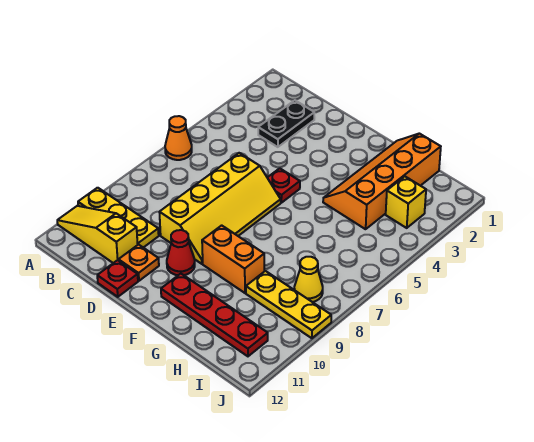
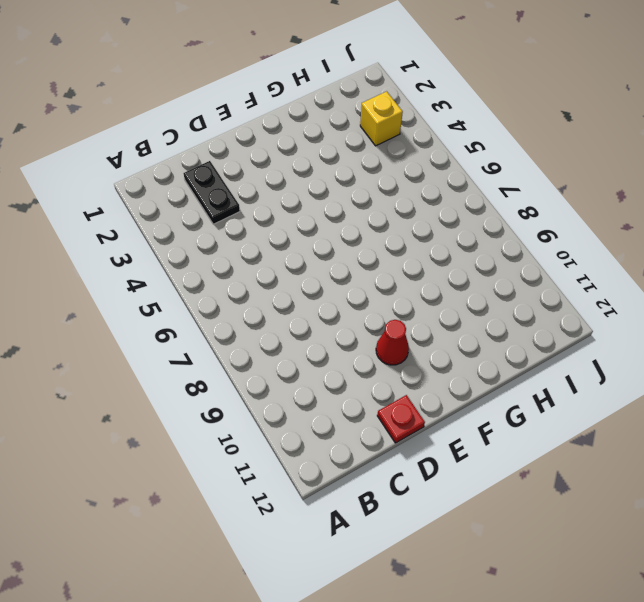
none -> orange 1x1 cone [165,116,192,160]
none -> yellow 1x3 plate [78,188,159,248]
none -> yellow 1x3 slope [57,206,138,263]

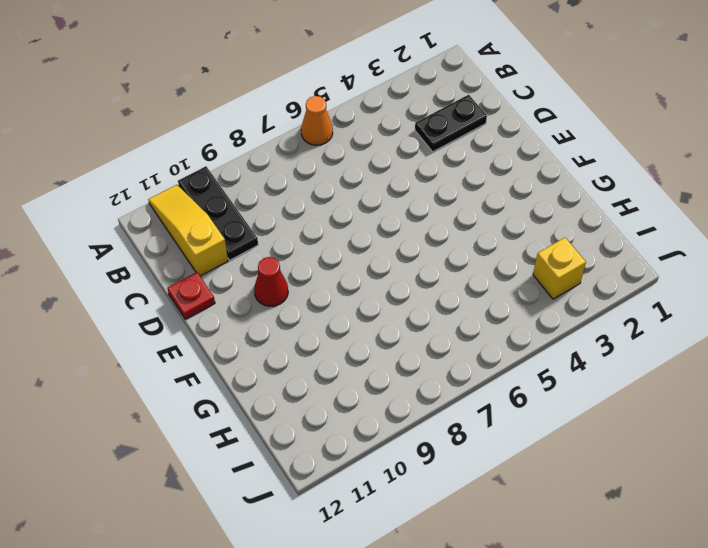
black 1x3 plate [178,166,258,260] -> yellow 1x3 plate [78,188,159,248]
none -> yellow 2x4 slope [159,153,281,264]
none -> orange 1x1 plate [119,244,159,281]
none -> red 1x1 plate [267,168,300,203]

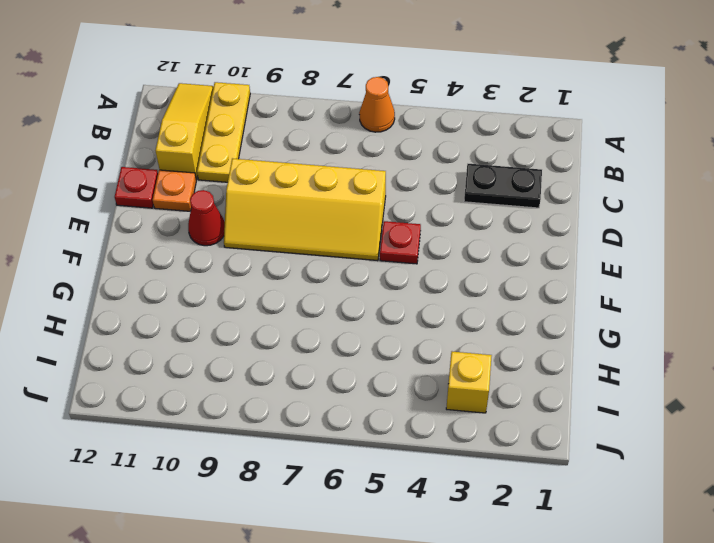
none -> orange 1x2 brick [202,225,264,293]
none -> red 1x4 plate [161,274,268,356]
none -> orange 2x4 slope [323,133,441,229]

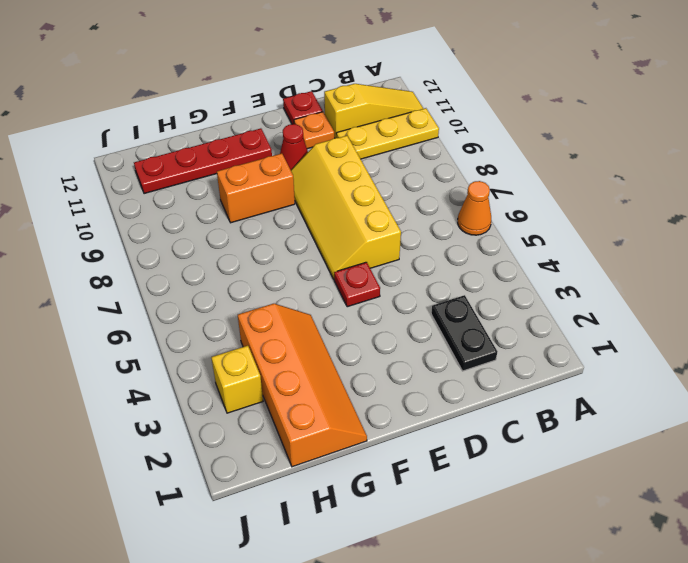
none -> yellow 1x3 plate [246,271,331,338]
none -> yellow 1x1 cone [294,257,323,302]

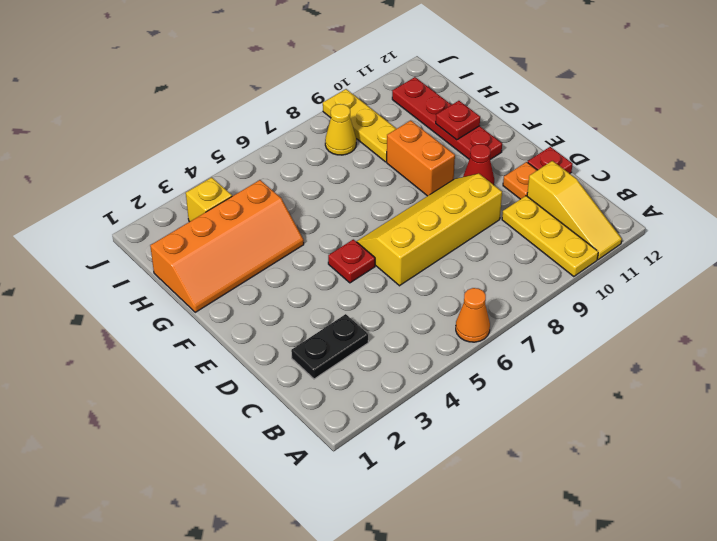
red 1x1 plate [436,101,480,140] -> none

